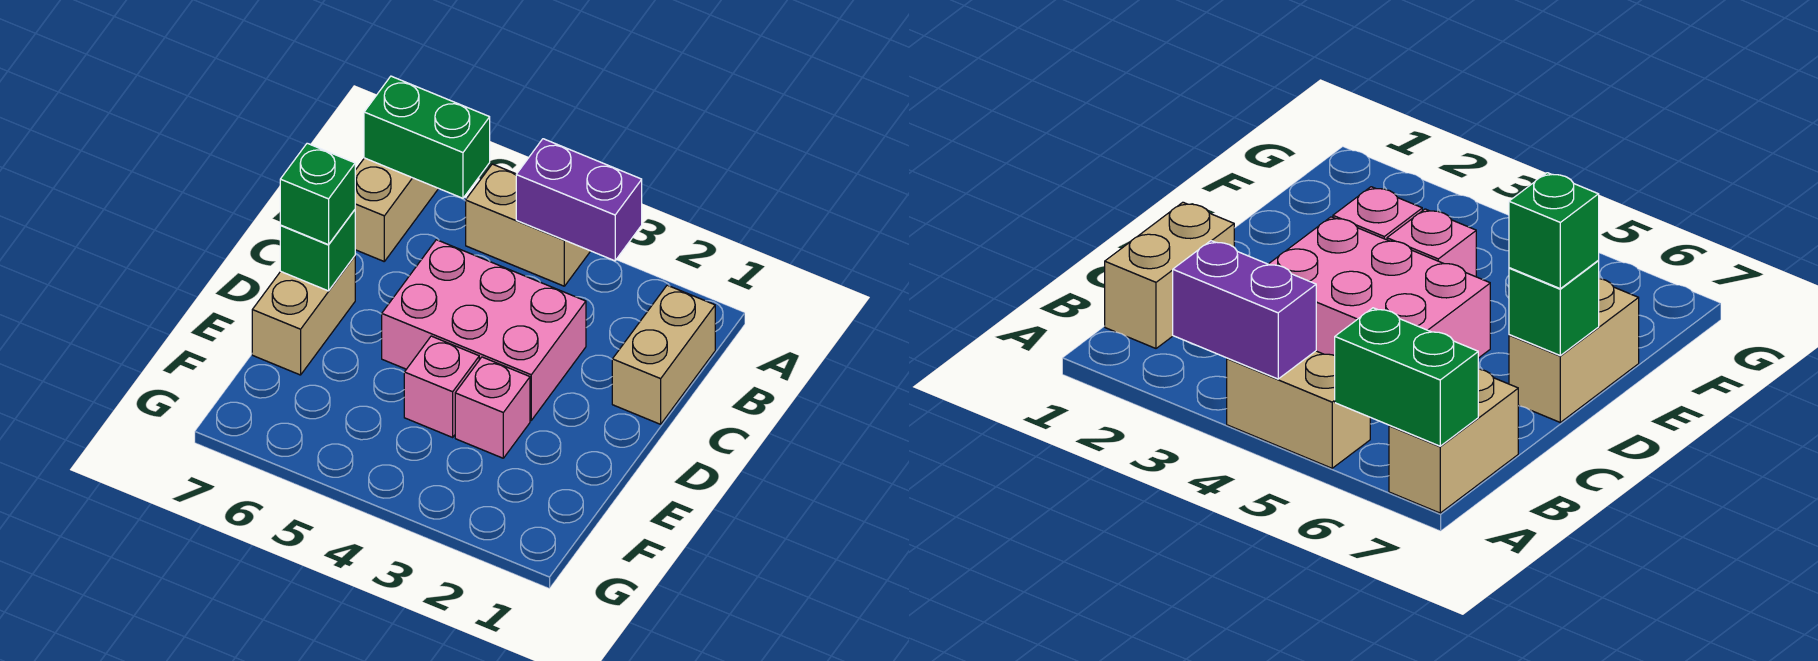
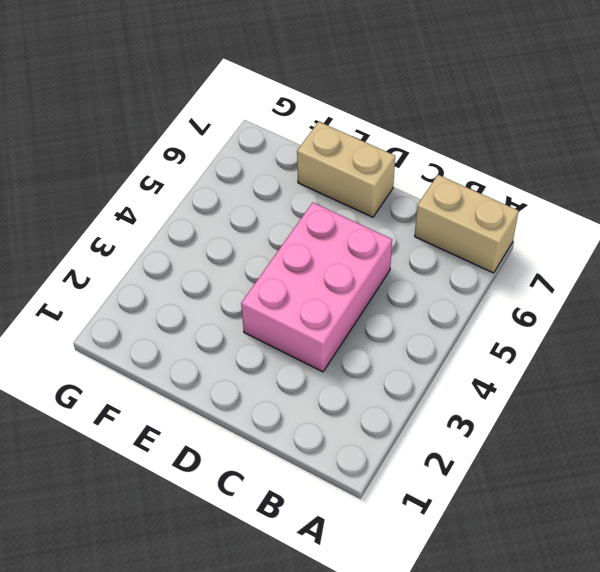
none -> tan 1x2 brick [466,164,590,286]
none -> tan 1x2 brick [612,285,715,424]

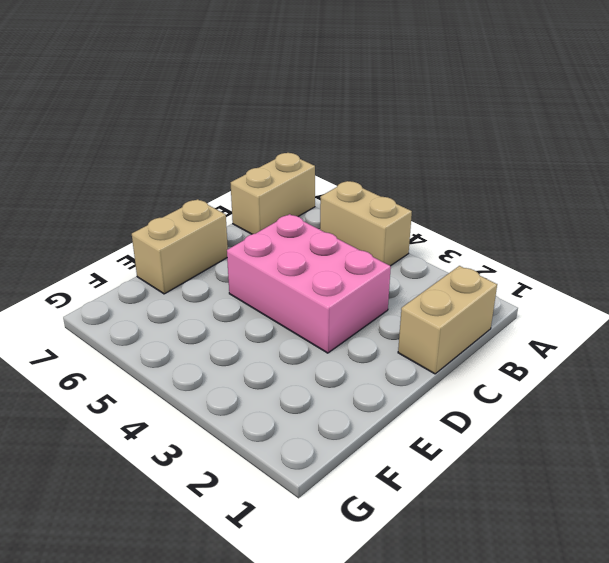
none -> pink 1x1 brick [455,357,530,458]
none -> pink 1x1 brick [404,336,479,437]

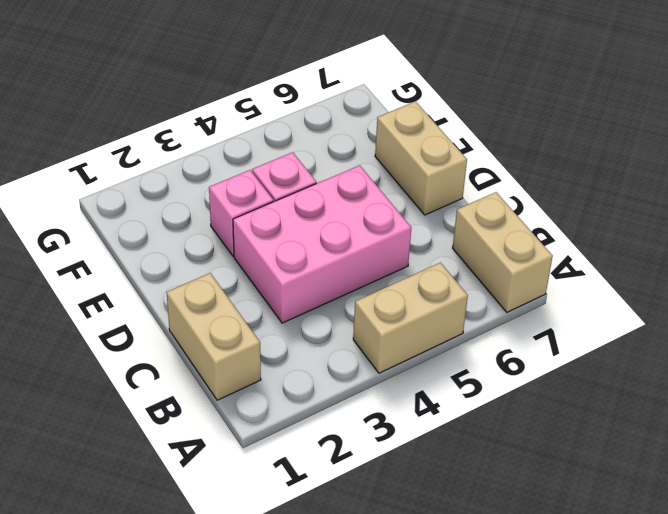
none -> purple 1x2 brick [516,139,642,261]
none -> green 1x2 brick [364,76,490,198]

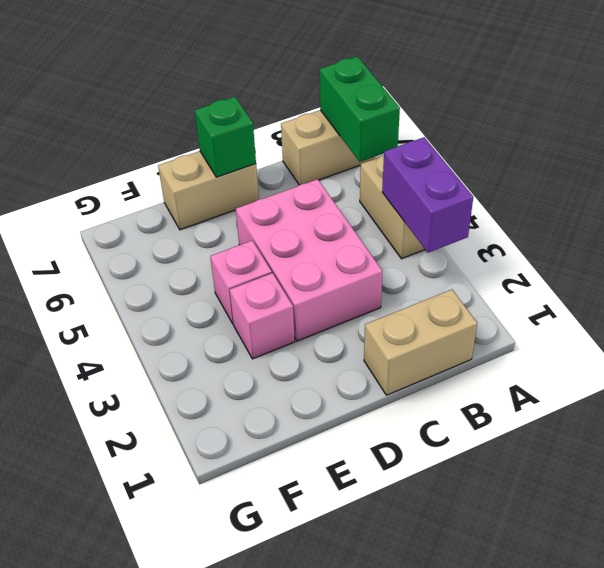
none -> green 1x1 brick [280,143,355,245]

